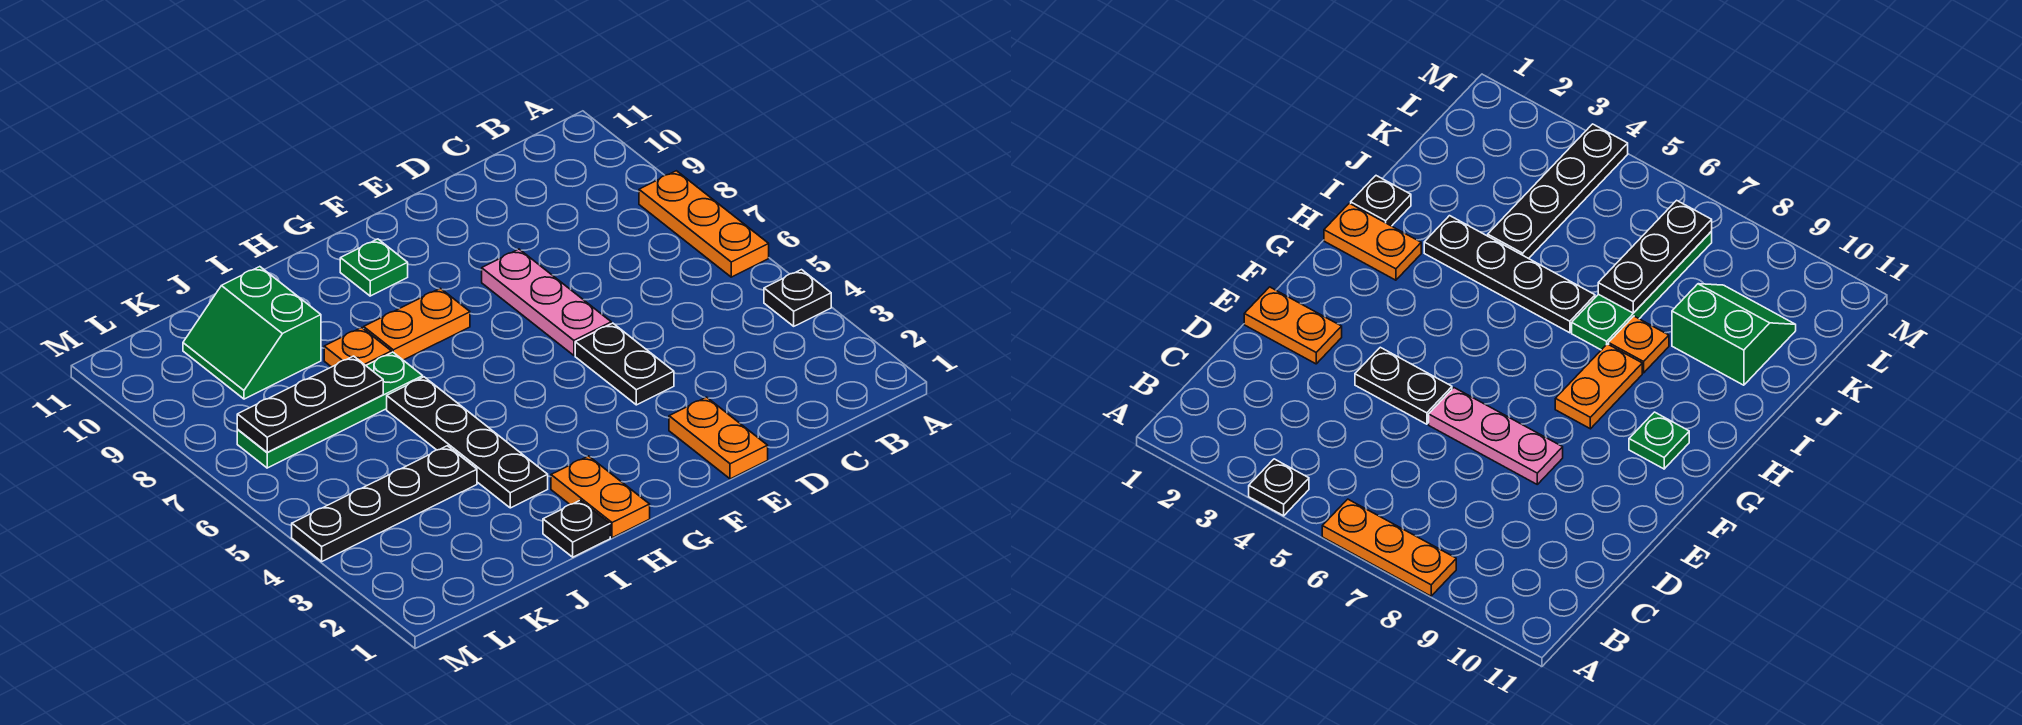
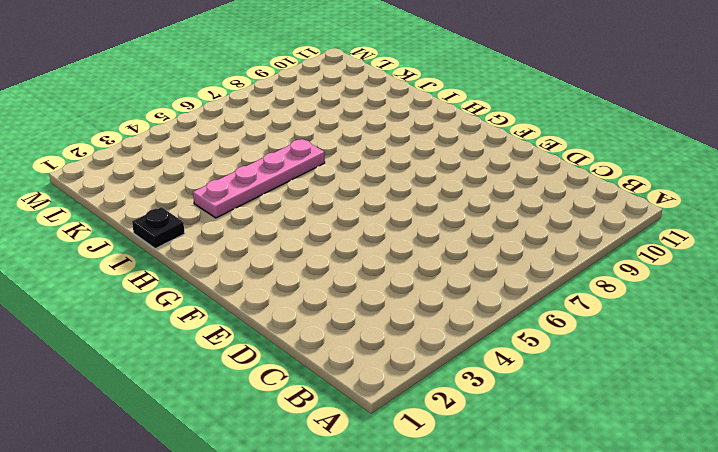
pink 1x4 plate [193,139,325,218] -> black 1x4 plate [387,377,548,508]
none -> black 1x1 plate [764,270,831,326]
none -> orange 1x3 plate [639,171,769,277]
none -> orange 1x2 plate [669,397,768,479]

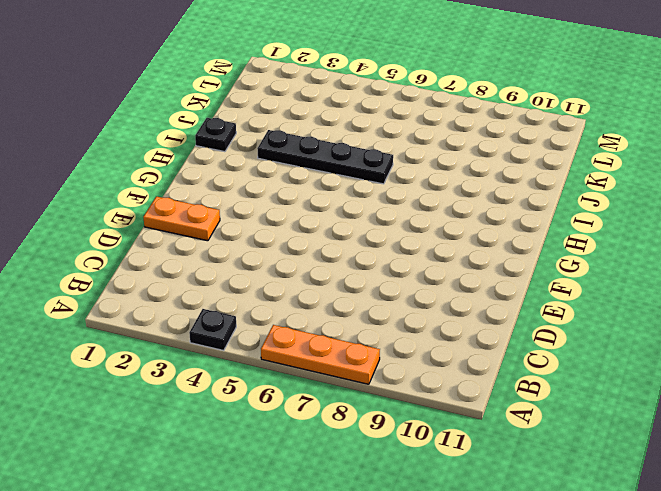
none -> black 1x2 plate [575,323,674,405]
none -> pink 1x3 plate [482,249,611,355]
none -> orange 1x2 plate [364,288,470,360]

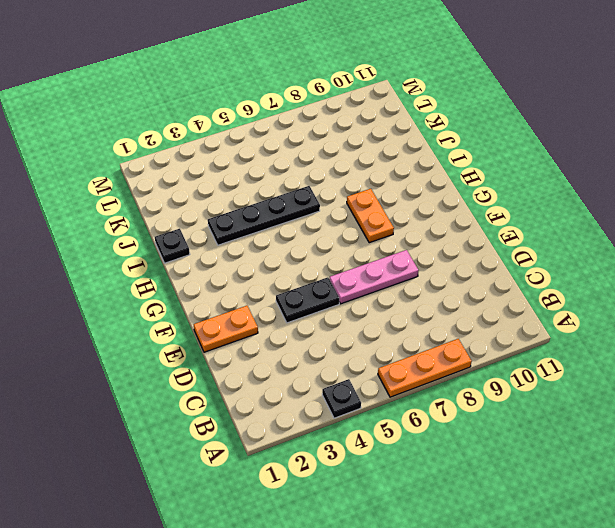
none -> green 1x1 plate [340,239,408,296]
none -> orange 1x2 plate [551,456,650,538]
none -> green 1x4 plate [237,352,423,468]

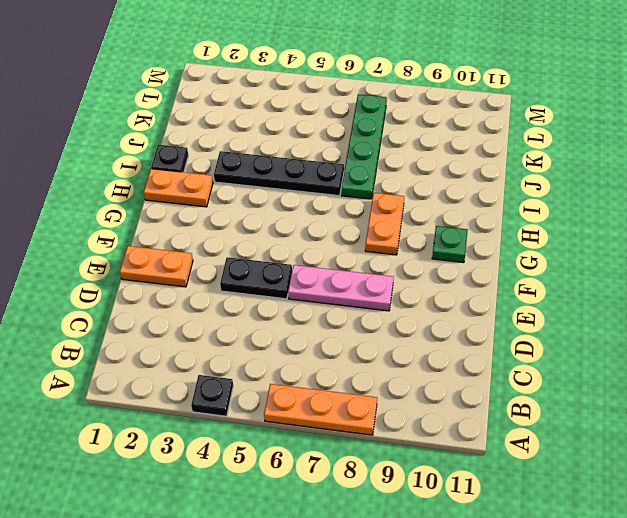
none -> orange 1x1 plate [324,328,391,367]
none -> black 1x4 plate [292,446,477,562]
none -> green 2x2 slope [183,267,321,399]

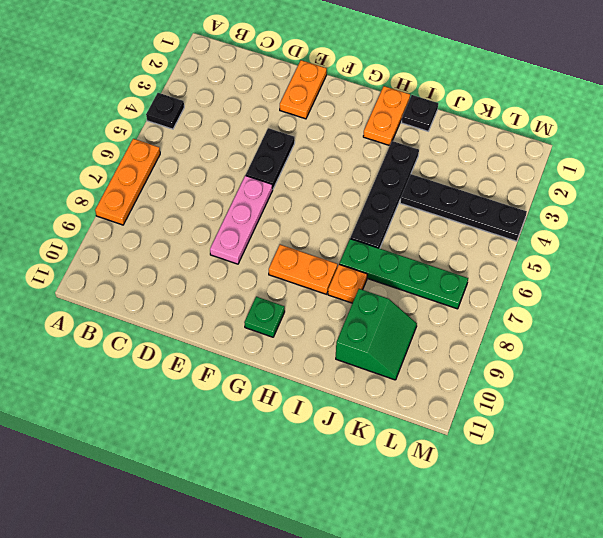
none -> black 1x3 plate [237,356,383,452]

